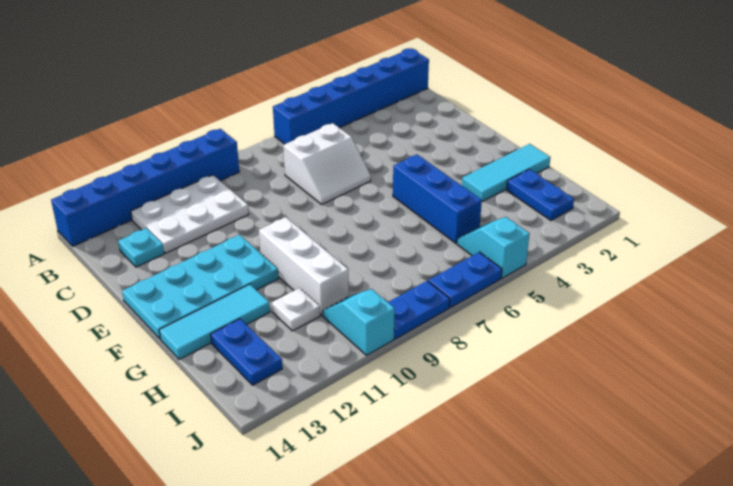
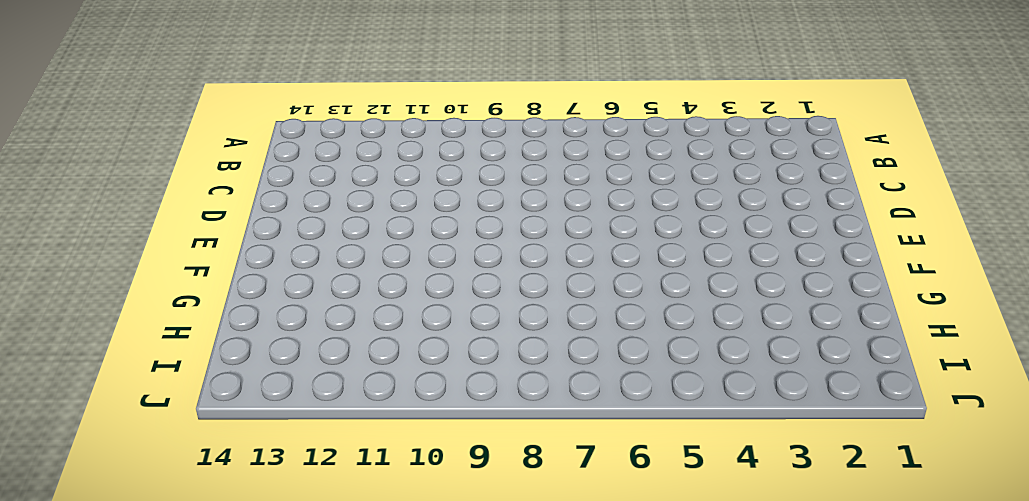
none -> blue 1x6 brick [273,48,429,144]
none -> blue 1x6 brick [51,129,239,246]
none -> white 2x3 plate [131,175,249,253]

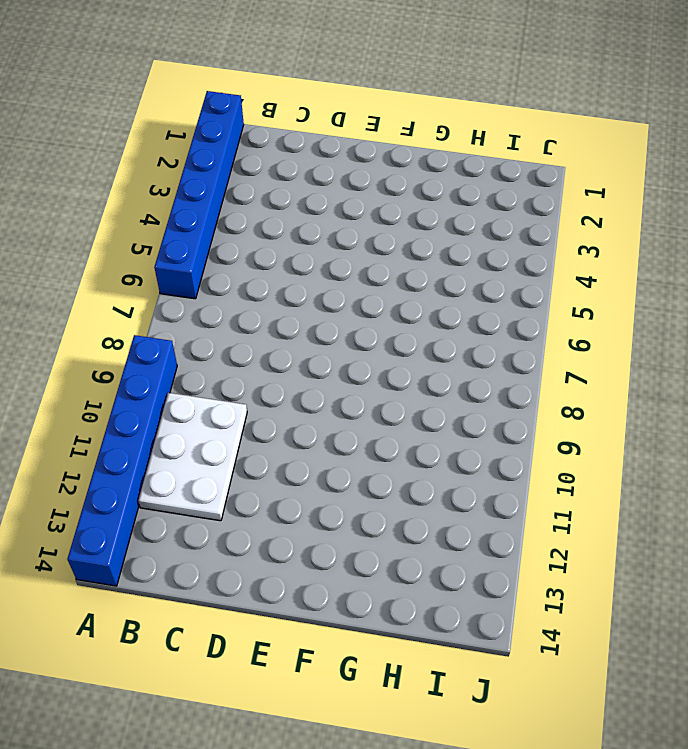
none -> white 2x2 slope [283,123,371,204]
none -> cyan 1x1 plate [118,228,164,267]
none -> cyan 2x4 plate [122,235,279,339]

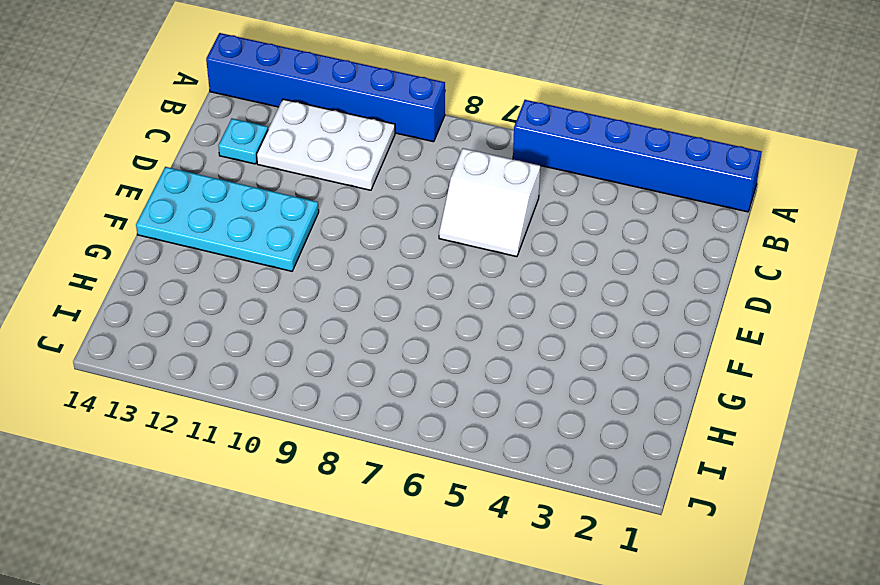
none -> blue 1x3 brick [393,154,482,243]
none -> white 1x3 brick [259,217,349,315]
none -> cyan 1x3 tile [462,144,550,201]

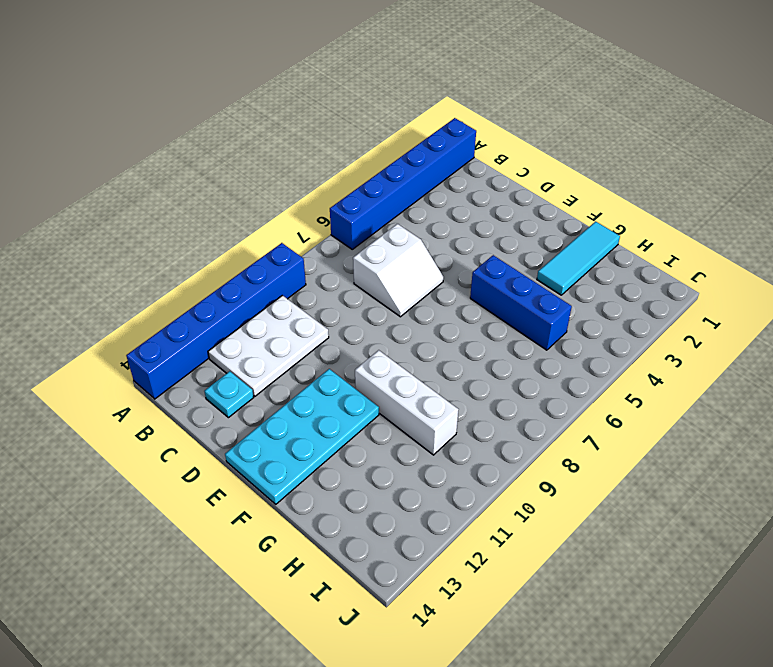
none -> cyan 1x3 tile [159,284,270,359]
none -> blue 1x2 plate [507,169,574,220]
none -> white 1x1 plate [272,288,320,331]

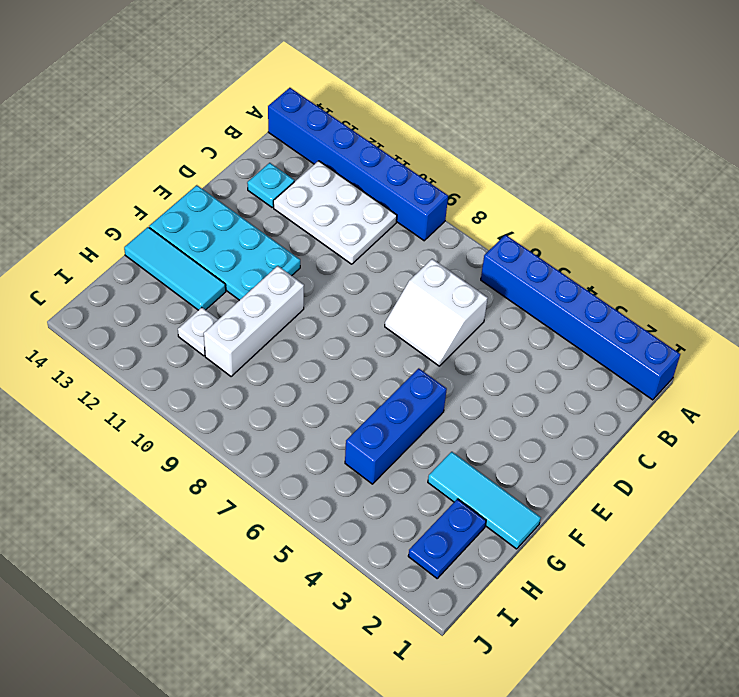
none -> blue 1x2 plate [211,319,282,385]
none -> cyan 1x2 slope [457,217,529,278]
none -> cyan 1x2 slope [323,289,395,355]

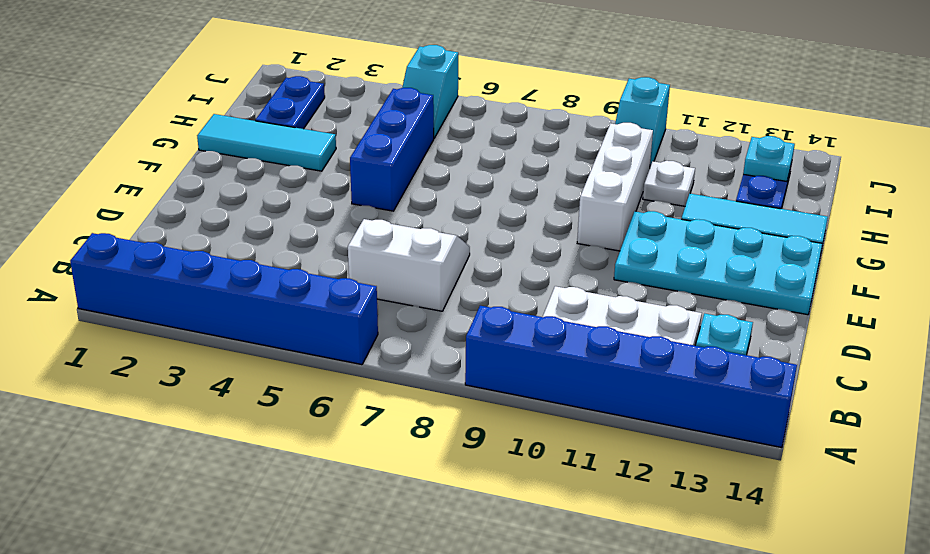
cyan 1x1 plate [743,136,795,181] -> none
none -> blue 1x2 plate [428,252,502,308]
none -> blue 1x2 plate [388,281,450,339]

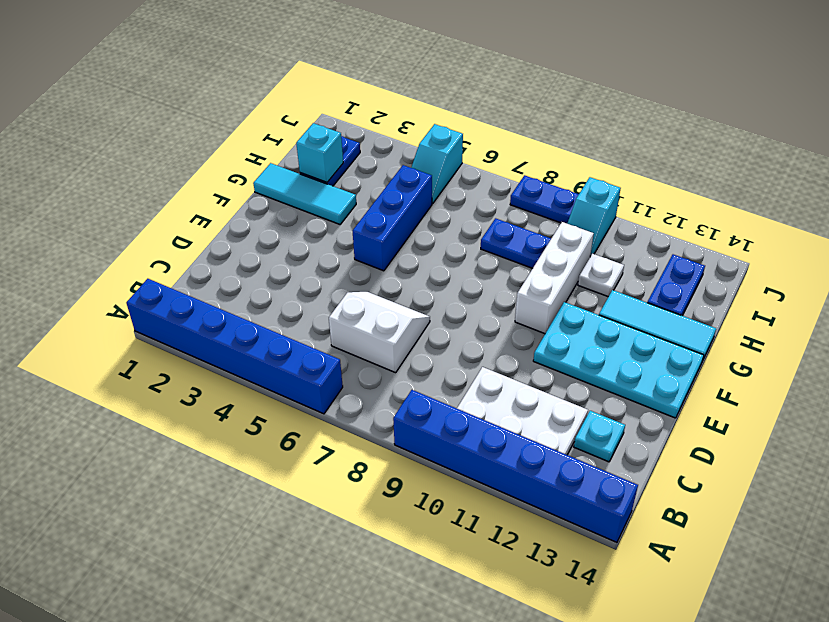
cyan 1x1 brick [296,123,343,182] -> none
blue 1x2 plate [481,218,551,268] -> blue 1x2 plate moved to [428,252,502,308]

